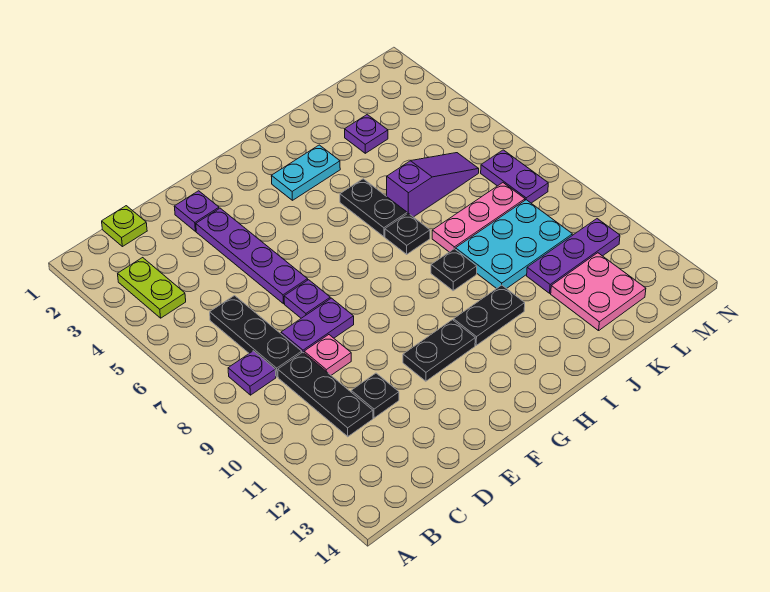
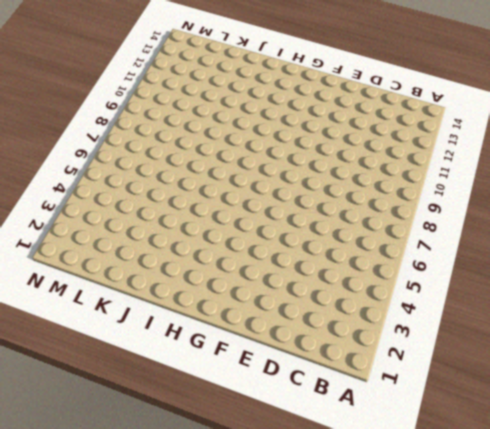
none -> lime 1x2 plate [118,258,186,318]
none -> purple 1x1 plate [228,351,276,395]
none -> lime 1x1 plate [102,206,147,247]

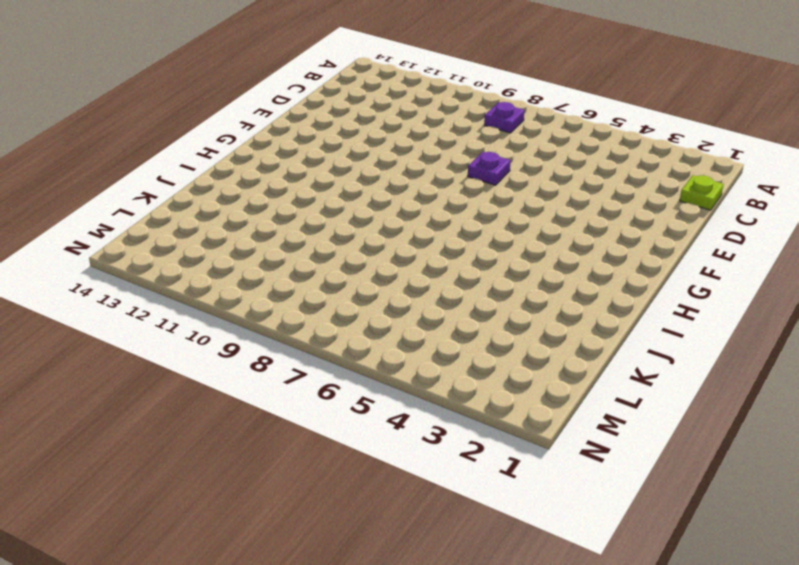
none -> lime 1x2 plate [118,258,186,318]
none -> black 1x3 plate [210,296,302,377]
none -> black 1x3 plate [278,352,373,437]

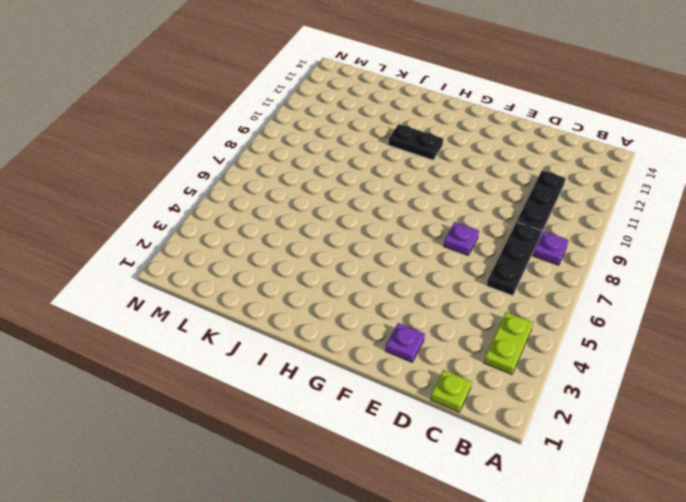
none -> purple 1x2 plate [281,298,354,353]
none -> pink 1x1 plate [304,335,351,375]
none -> black 1x1 plate [351,373,399,418]

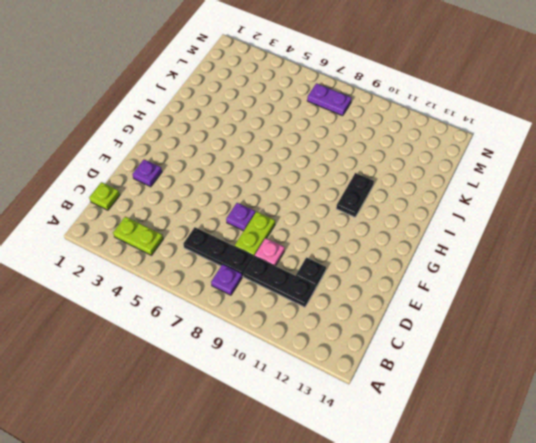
lime 1x2 plate [235,212,275,257] -> purple 1x2 plate [281,298,354,353]
none -> purple 1x4 plate [196,208,308,304]
none -> black 1x2 plate [403,320,475,381]
none -> cyan 1x2 plate [271,145,340,200]

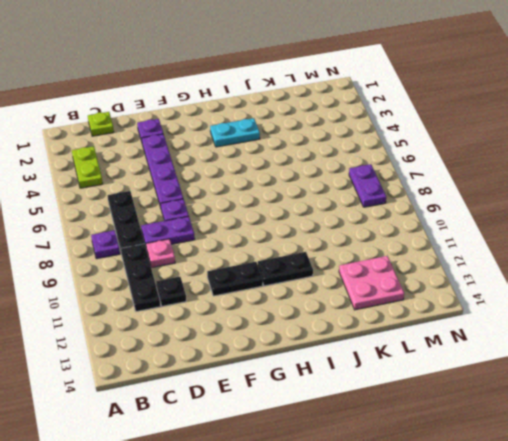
none -> black 1x2 plate [340,179,407,237]
none -> black 1x1 plate [385,213,430,254]
none -> black 1x1 plate [431,249,477,291]

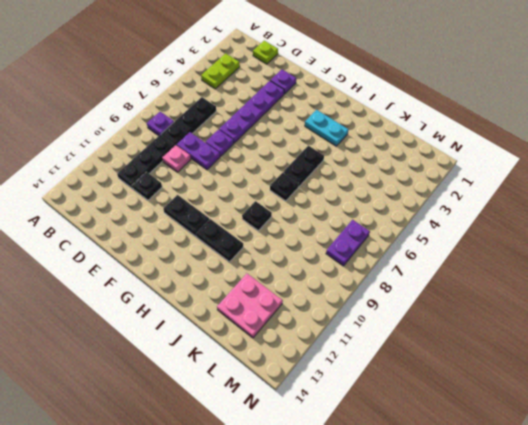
none -> purple 1x3 slope [387,153,479,217]
none -> pink 1x3 plate [432,183,525,252]
none -> cyan 2x3 plate [456,200,572,289]

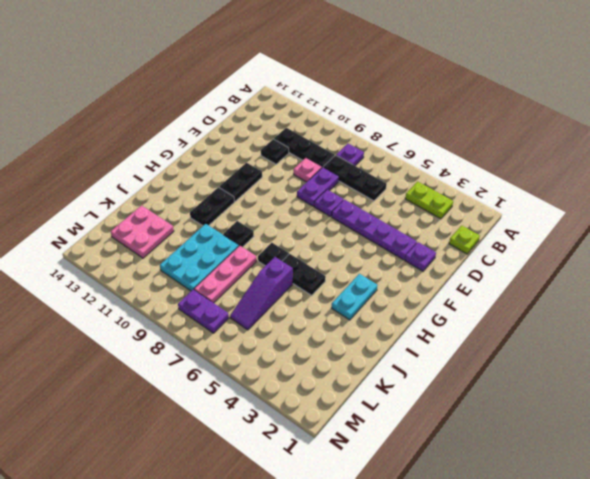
none -> purple 1x1 plate [345,115,388,153]
none -> purple 1x3 plate [527,219,620,293]

